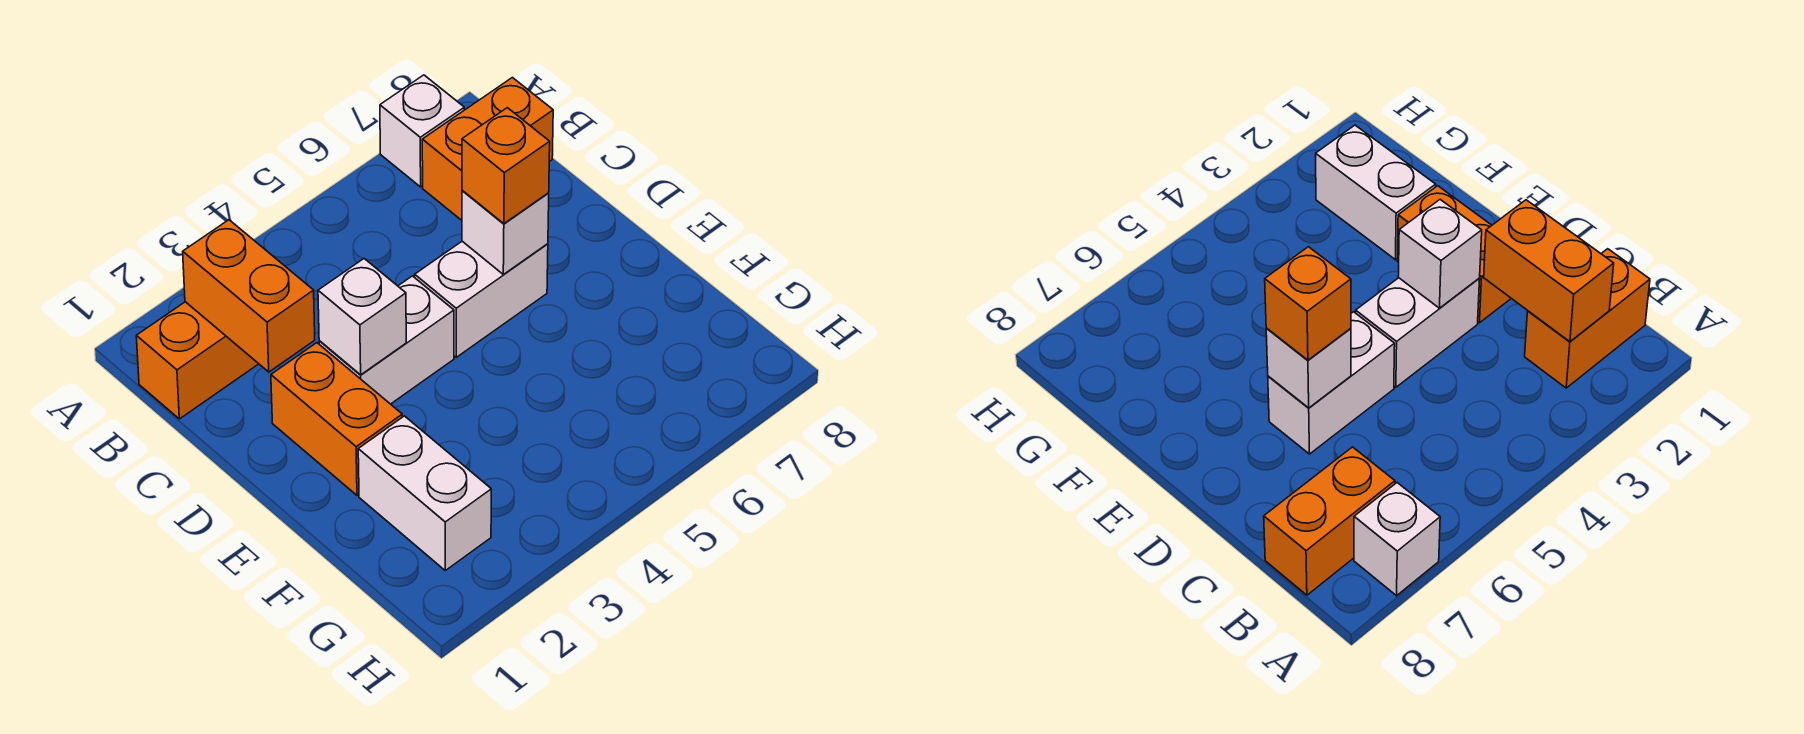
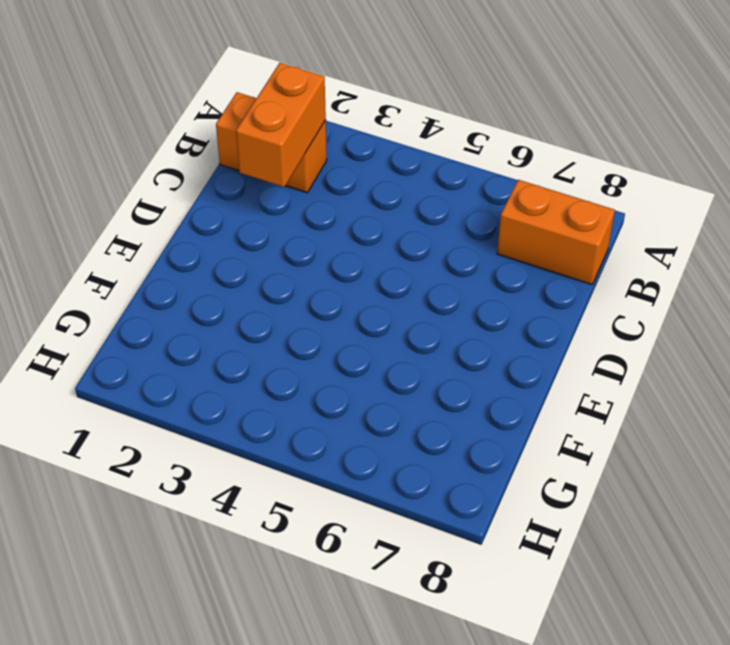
none -> white 1x1 brick [380,75,464,187]
none -> orange 1x2 brick [271,343,402,495]

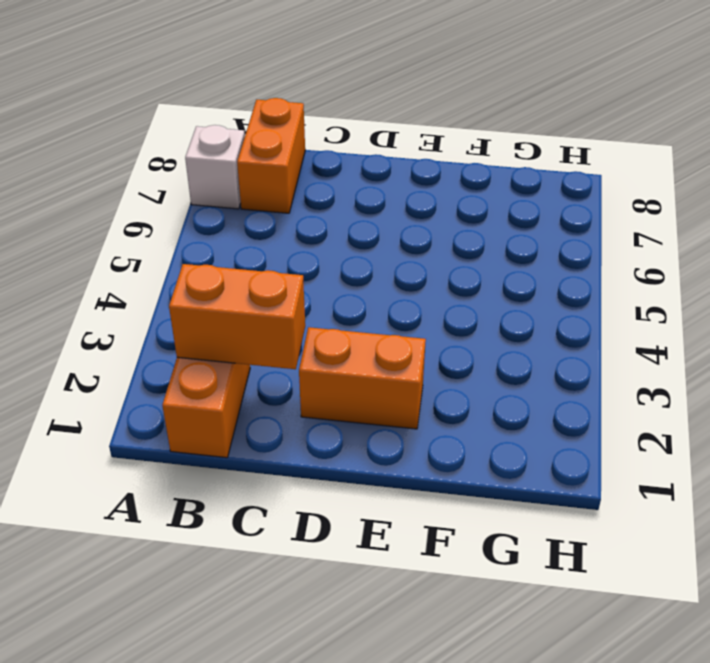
none -> white 1x2 brick [319,276,454,404]
none -> white 1x2 brick [415,241,548,357]

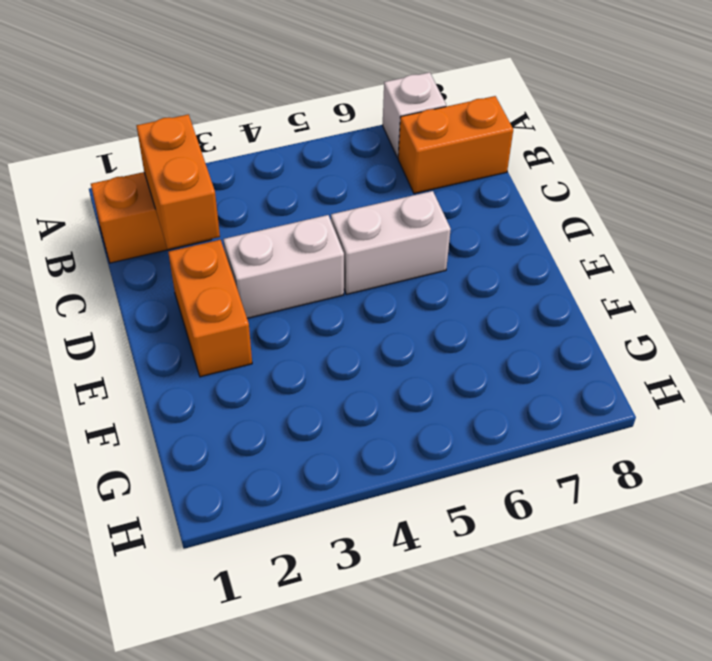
none -> white 1x2 brick [358,416,491,570]
none -> white 1x1 brick [318,259,406,375]

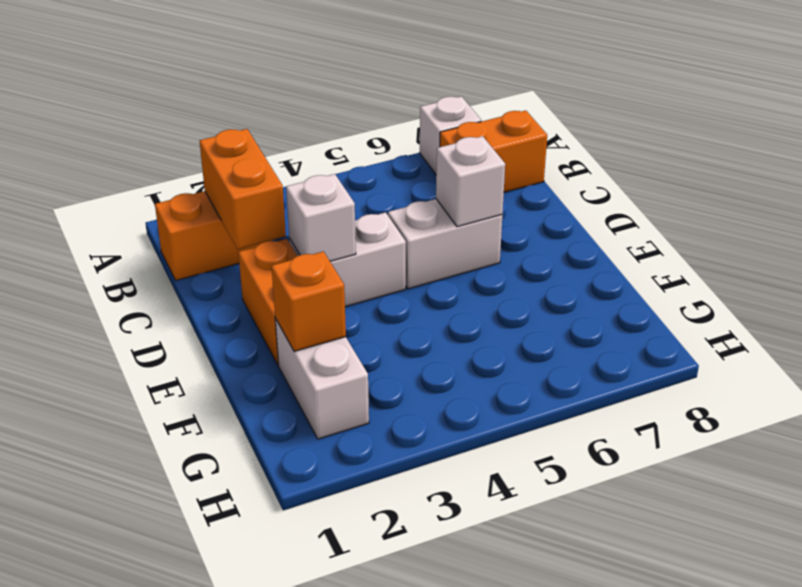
orange 1x1 brick [272,251,346,351] -> orange 1x1 brick moved to [462,108,550,224]

